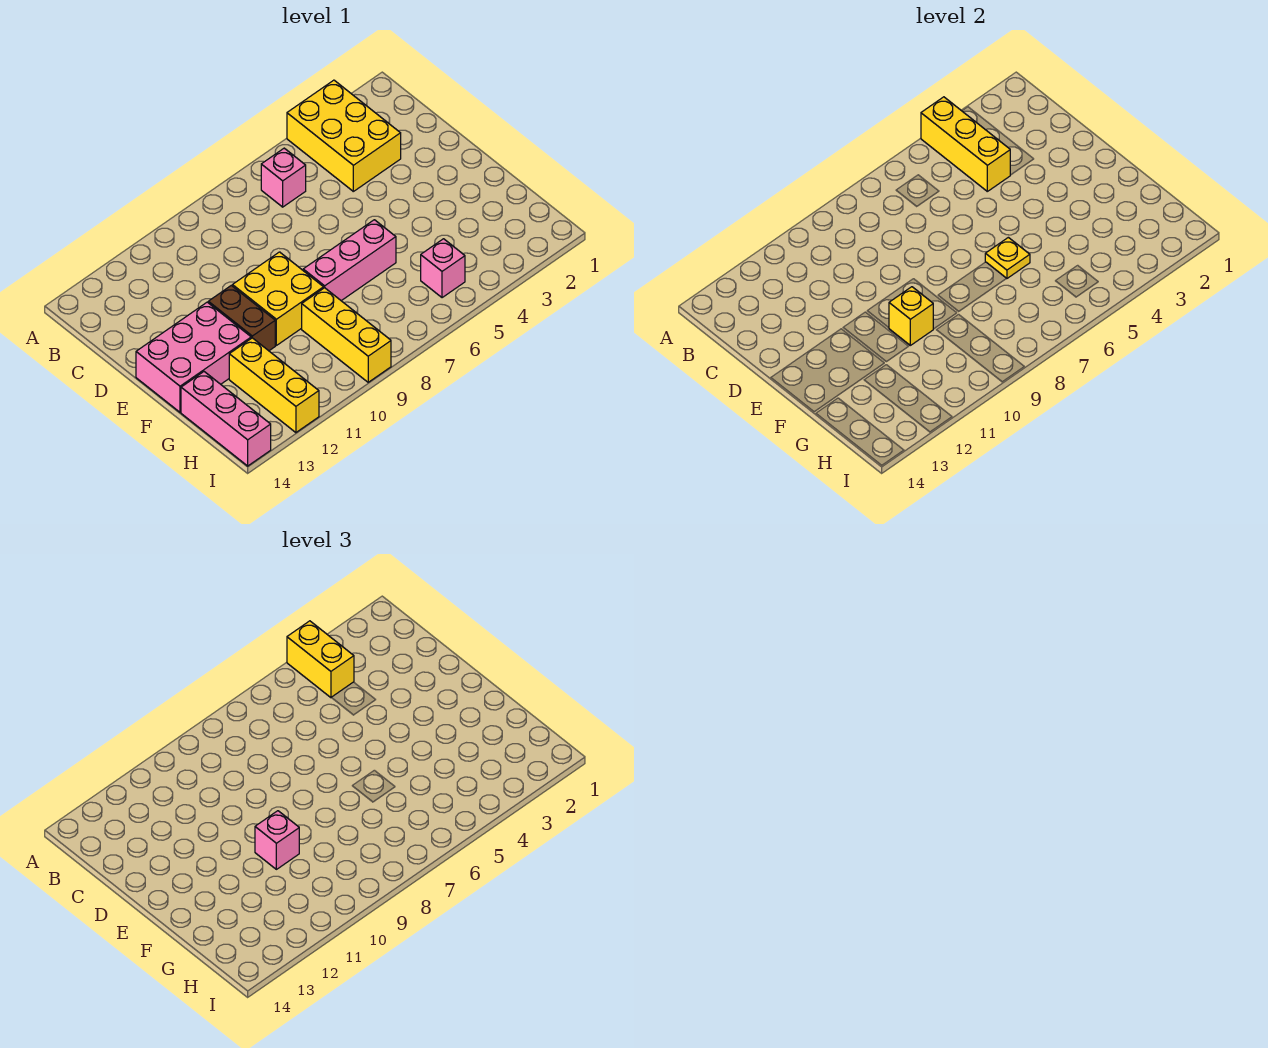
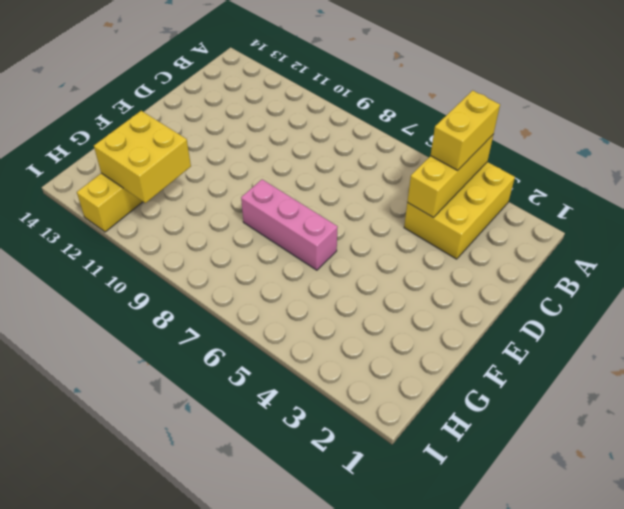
yellow 2x2 brick [94,111,191,203] -> yellow 2x2 brick moved to [232,252,324,345]
none -> pink 1x1 brick [261,148,306,207]
none -> brown 1x2 brick [208,285,275,351]
none -> pink 2x3 brick [136,302,251,412]

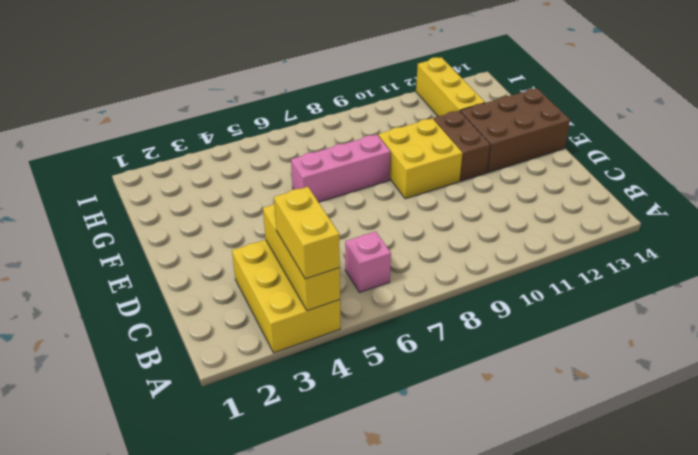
brown 2x3 brick [460,88,570,173] -> pink 2x3 brick [136,302,251,412]
none -> yellow 1x3 brick [302,288,391,382]
none -> pink 1x3 brick [181,372,271,466]
none -> pink 1x1 brick [421,239,465,298]

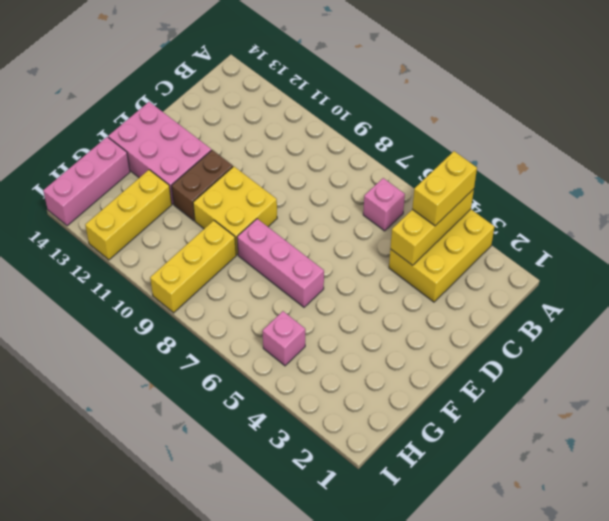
none -> yellow 1x1 plate [985,237,1030,279]
none -> yellow 1x1 brick [889,287,933,345]
none -> pink 1x1 brick [255,811,299,869]

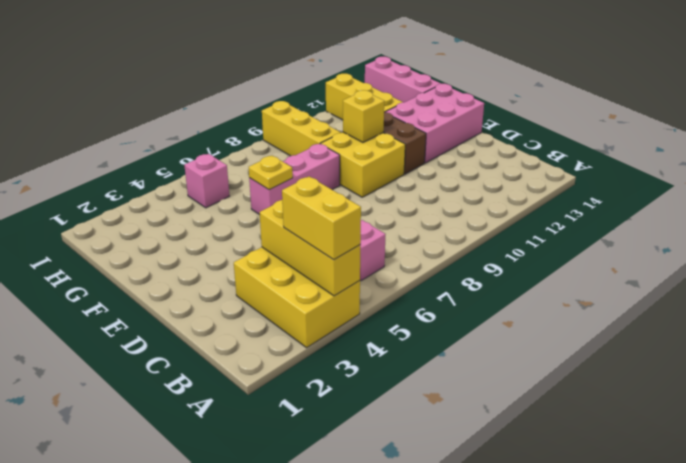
none -> pink 1x1 brick [255,811,299,869]

